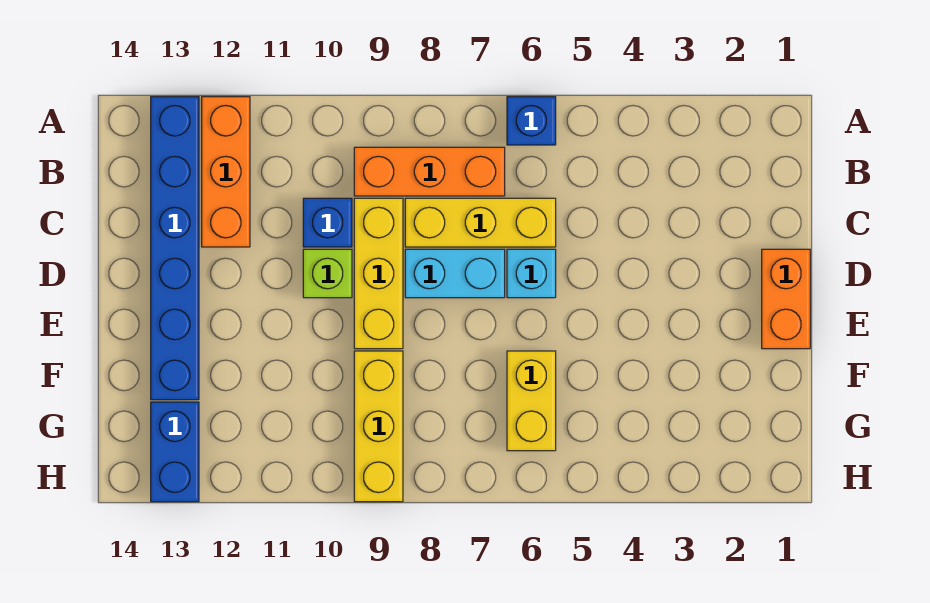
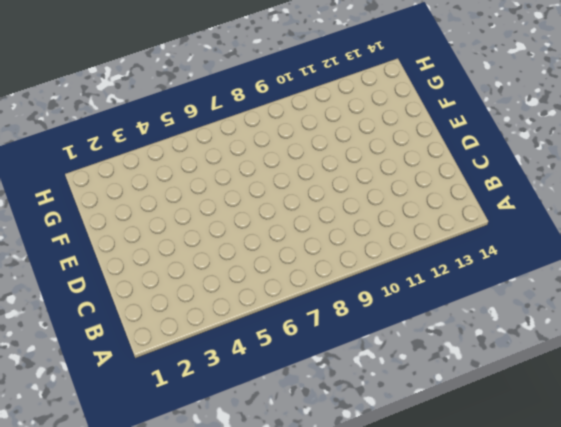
none -> blue 1x1 brick [507,97,556,145]
none -> orange 1x3 brick [202,97,250,247]
none -> blue 1x6 brick [151,97,199,400]

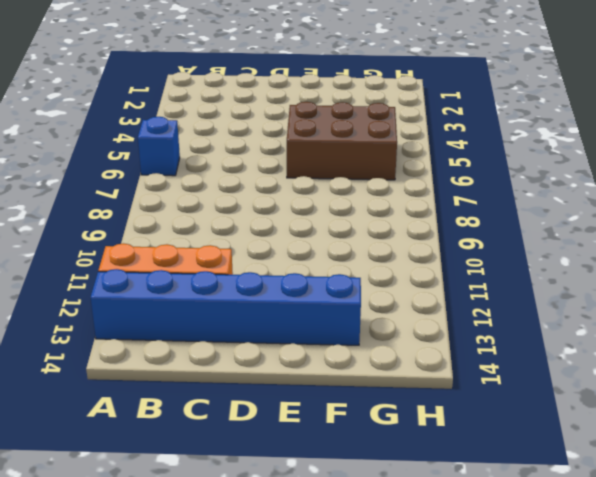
brown 2x3 brick [287,102,397,180] -> yellow 1x2 brick [507,351,556,451]
none -> orange 1x3 brick [354,147,505,196]
none -> yellow 1x3 brick [405,198,556,247]
none -> yellow 1x3 brick [354,198,403,349]

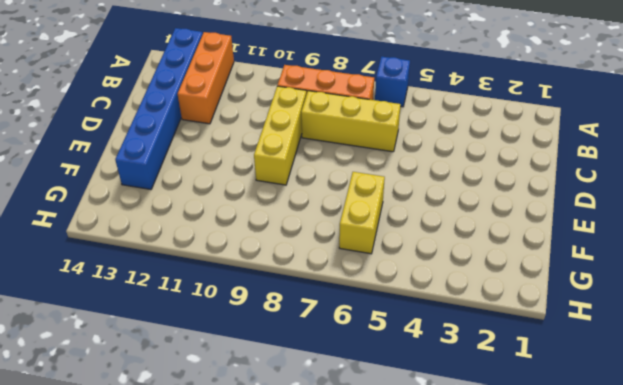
none -> blue 1x1 brick [303,198,352,247]
none -> orange 1x2 brick [762,249,810,349]
none -> cyan 1x1 brick [507,249,556,298]

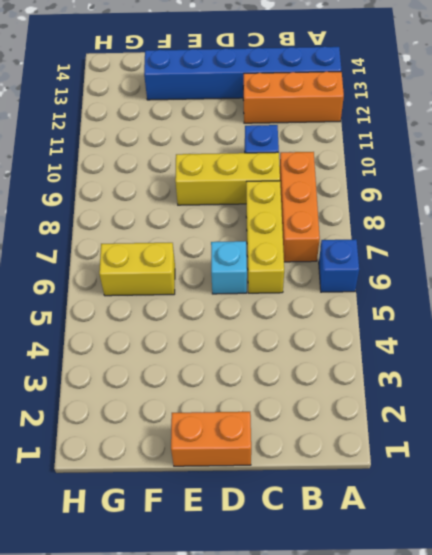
none -> cyan 1x2 brick [405,249,505,298]
none -> lime 1x1 brick [303,249,352,298]
none -> yellow 1x3 brick [354,351,403,502]

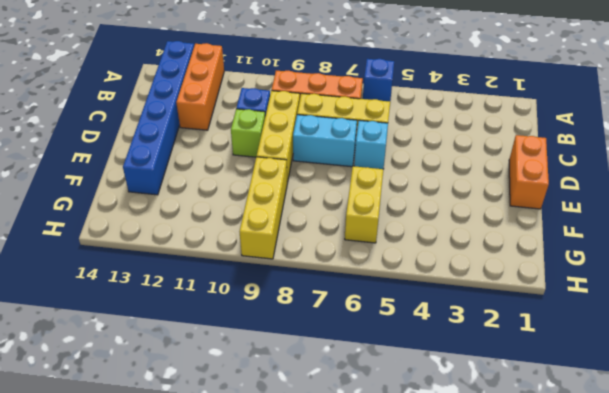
none -> blue 1x2 brick [151,402,199,502]

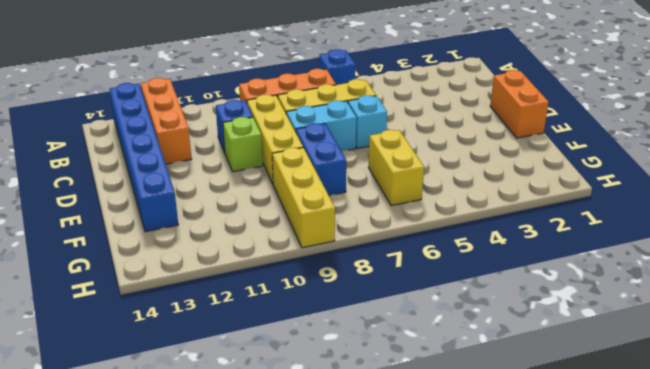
blue 1x2 brick [296,123,346,196] -> blue 1x2 brick moved to [151,402,199,502]

